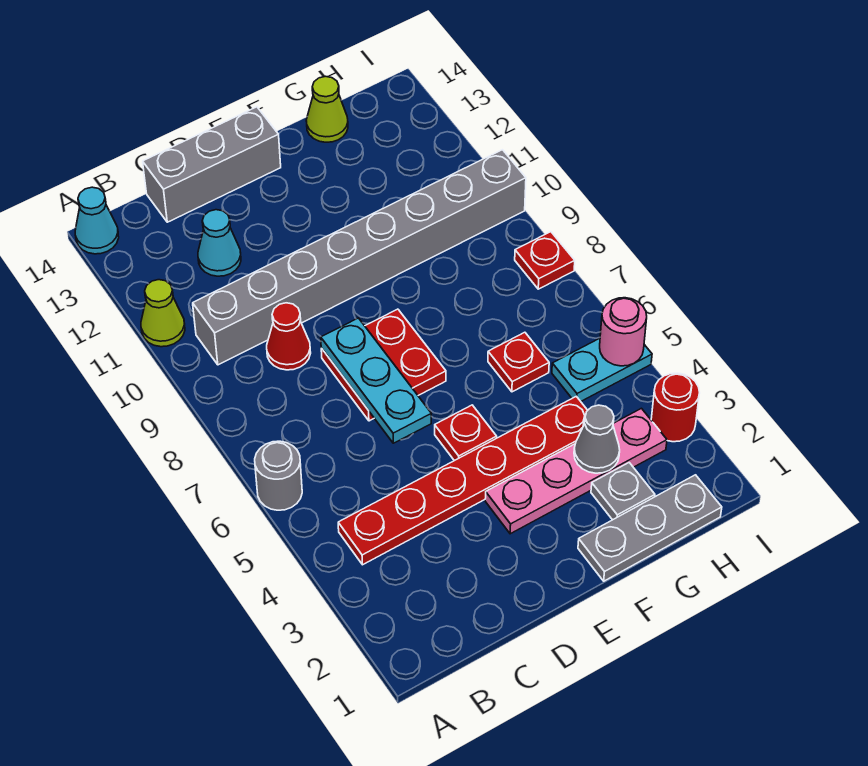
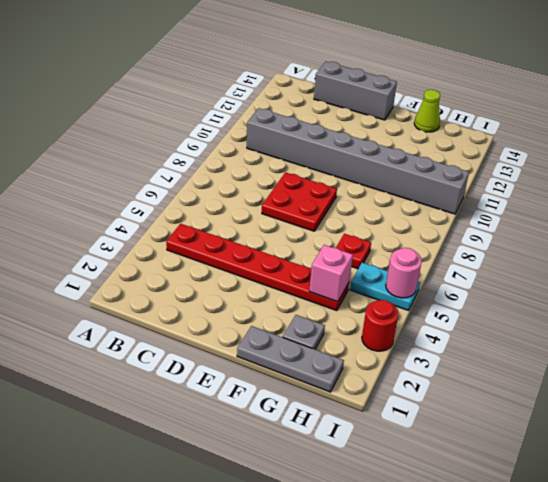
pink 1x1 brick [309,245,353,302] -> none
none -> grey 1x1 round brick [255,441,302,510]
none -> lime 1x1 cone [141,280,185,347]
none -> cyan 1x1 cone [75,187,119,254]

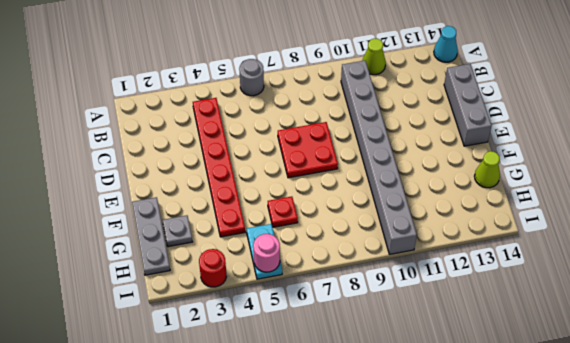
none -> red 1x1 cone [267,303,311,370]
none -> cyan 1x1 cone [198,210,241,276]
none -> pink 1x4 plate [485,408,667,534]

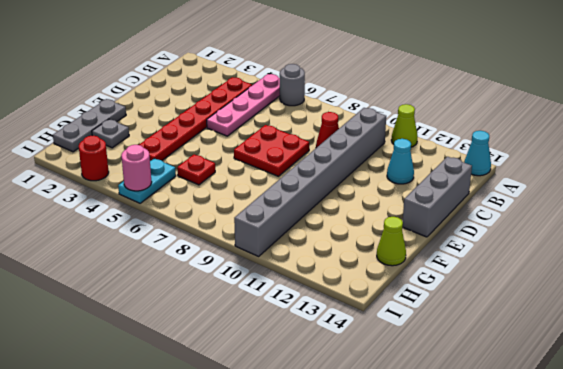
pink 1x4 plate [207,74,280,136] -> pink 1x4 plate moved to [485,408,667,534]
none -> red 1x1 plate [435,405,497,461]
none -> red 1x1 plate [515,232,575,289]
none -> cyan 1x3 plate [321,318,431,443]

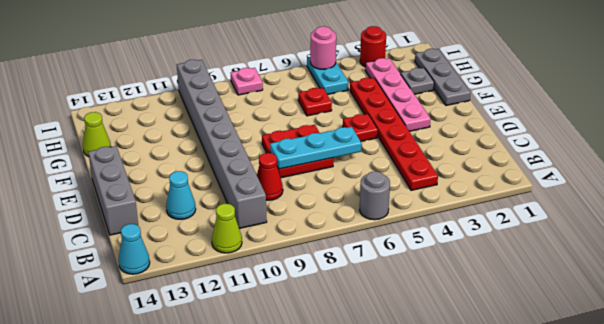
pink 1x1 plate [231,68,263,95] -> red 1x1 plate [515,232,575,289]
none -> grey 1x1 cone [574,405,620,473]

